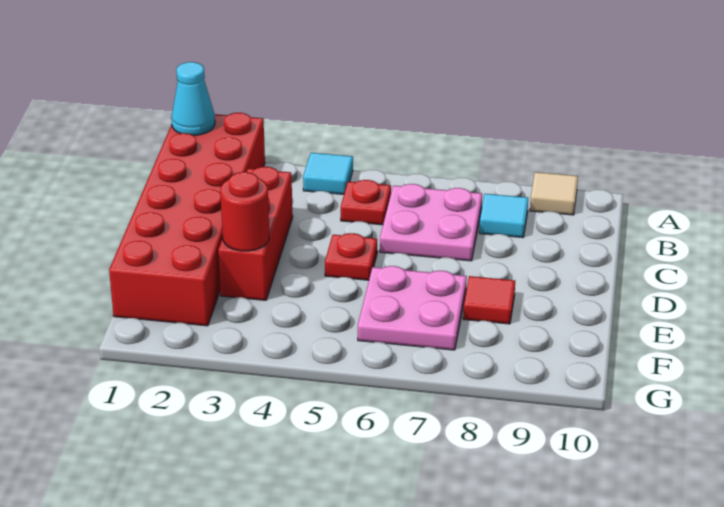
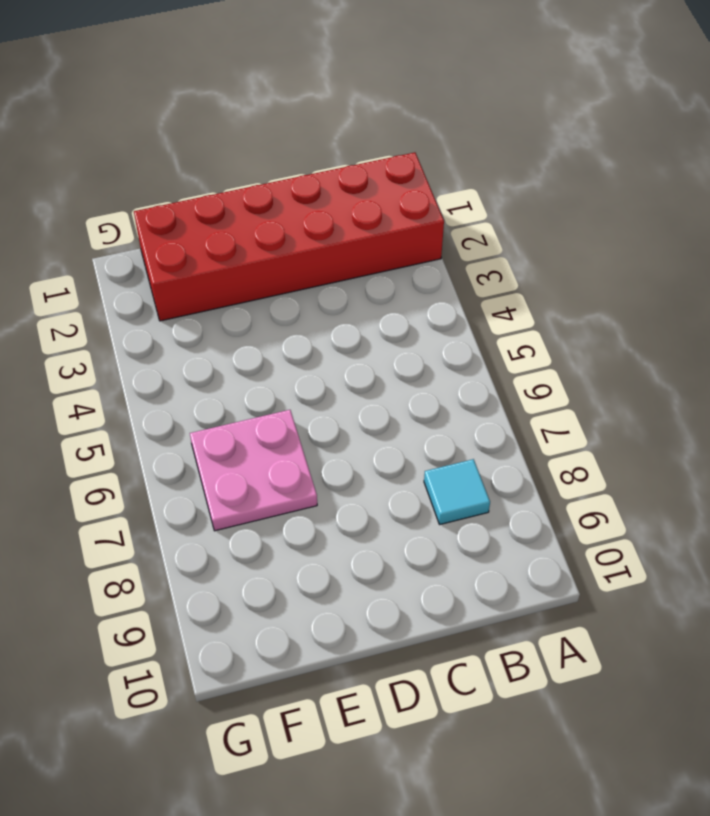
none -> cyan 1x1 tile [303,153,353,194]
none -> tan 1x1 tile [530,172,578,215]
none -> red 1x1 plate [341,180,391,225]

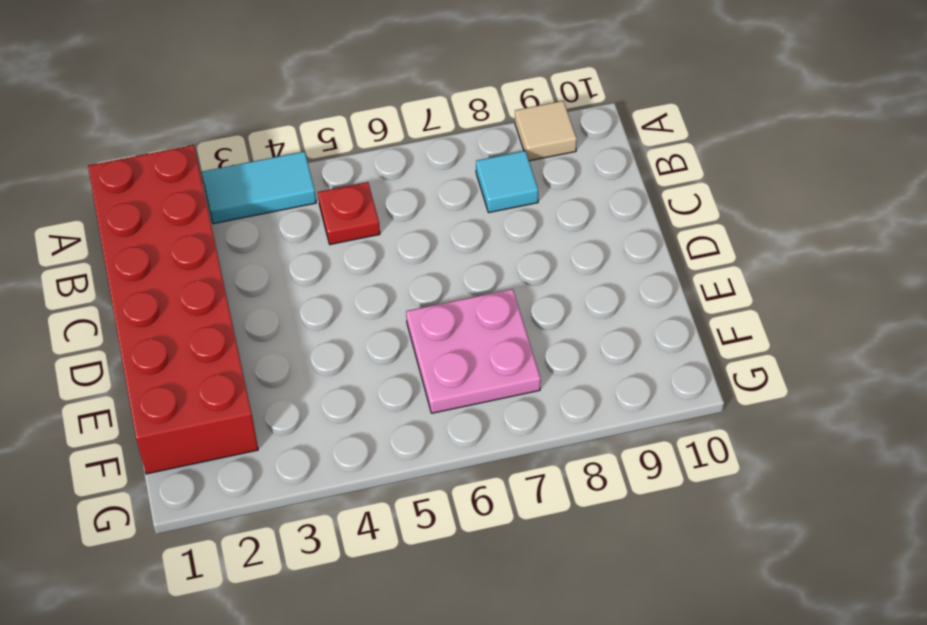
cyan 1x2 tile [202,151,316,224] -> cyan 1x1 tile [303,153,353,194]
none -> pink 2x2 plate [380,184,482,261]
none -> red 1x3 brick [218,167,293,300]
none -> red 1x1 plate [325,233,377,280]

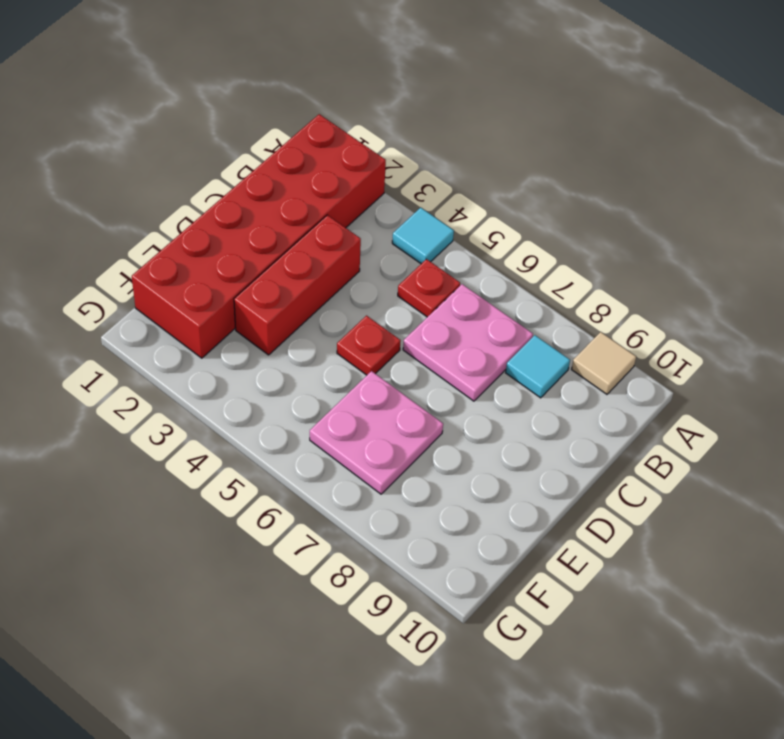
none -> red 1x1 tile [463,276,515,324]
none -> cyan 1x1 cone [171,62,215,135]
none -> red 1x1 round brick [220,172,269,251]

